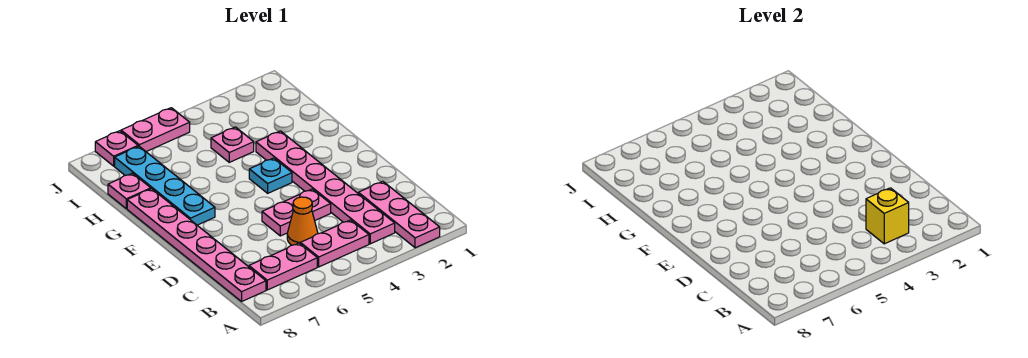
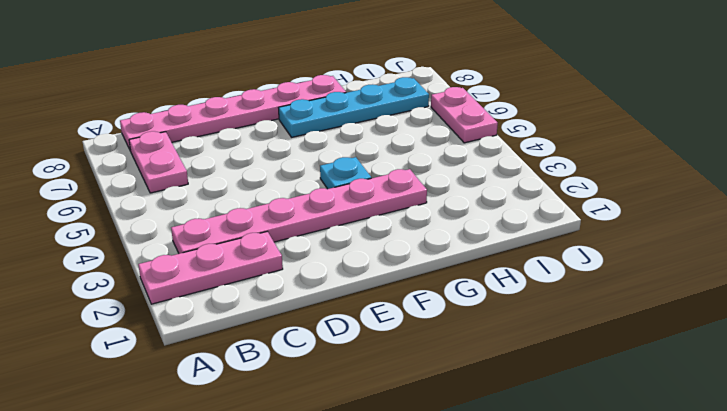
none -> pink 1x2 plate [300,220,369,267]
none -> orange 1x1 cone [287,197,318,245]
none -> pink 1x2 plate [262,189,331,236]

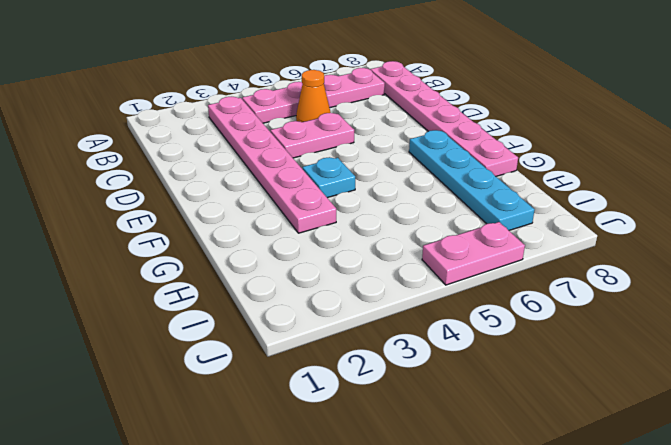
none -> pink 1x3 plate [358,181,440,248]
none -> pink 1x1 plate [211,127,254,162]
none -> pink 1x1 plate [108,173,151,209]

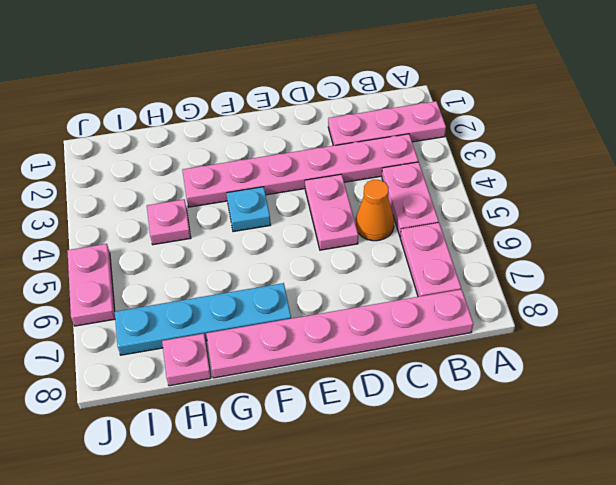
none -> pink 1x1 plate [95,131,138,166]
none -> yellow 1x1 brick [866,188,909,244]

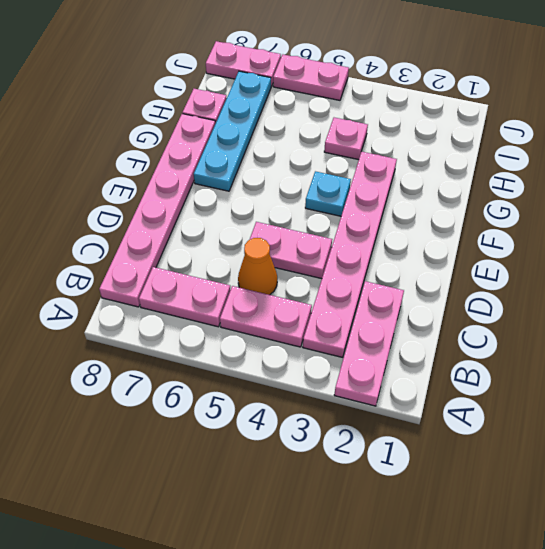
pink 1x2 plate [206,41,281,86] -> pink 1x1 plate [95,131,138,166]
none -> yellow 1x1 brick [866,188,909,244]

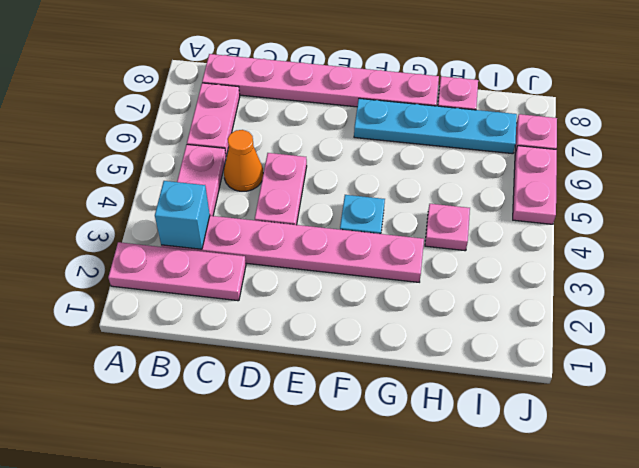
cyan 1x1 brick [155,181,210,249] -> yellow 1x1 brick [866,188,909,244]

